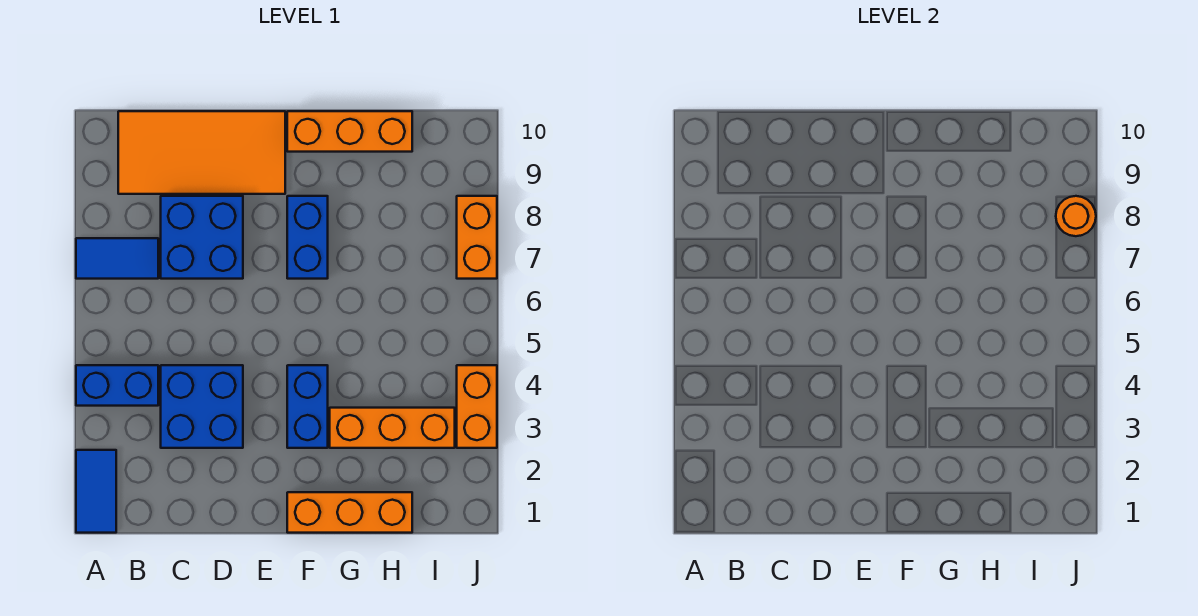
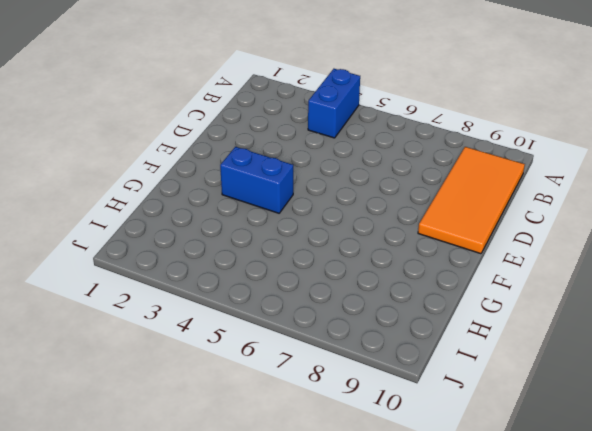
none -> blue 1x2 tile [76,450,116,533]
none -> blue 1x2 tile [76,238,158,279]
none -> blue 2x2 brick [161,365,243,448]

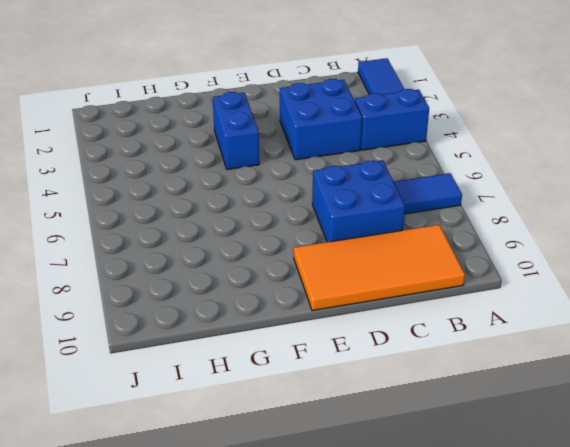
none -> orange 1x3 brick [287,492,412,533]
none -> blue 1x2 brick [287,196,328,279]
none -> orange 1x3 brick [287,111,412,152]

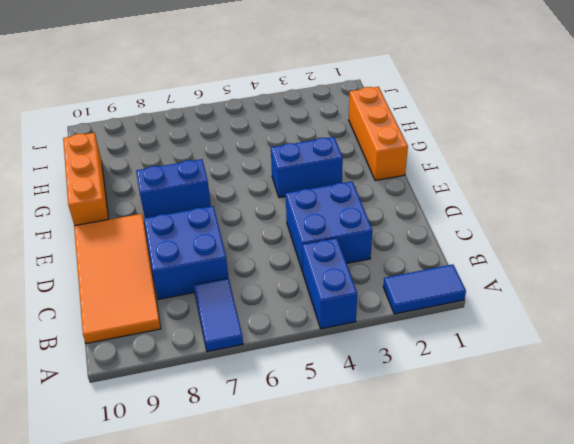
none -> orange 1x3 brick [330,408,455,448]
none -> orange 1x2 brick [457,365,497,448]
none -> orange 1x2 brick [457,196,497,279]

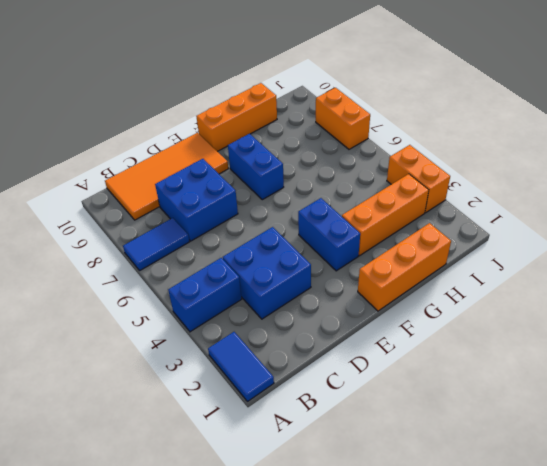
none -> orange 1x1 round brick [1056,196,1096,236]

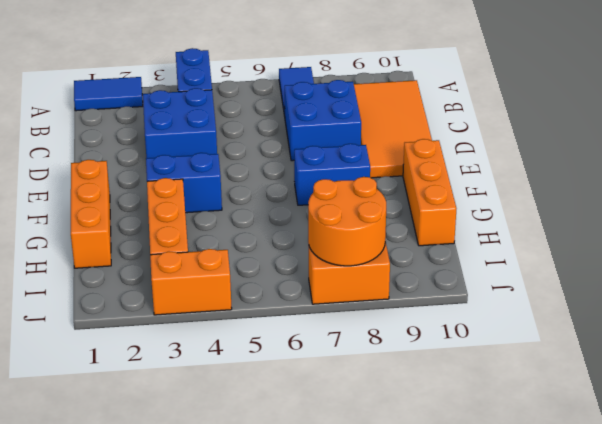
orange 2x2 round brick [308,177,386,266] -> orange 1x1 round brick [1056,196,1096,236]

